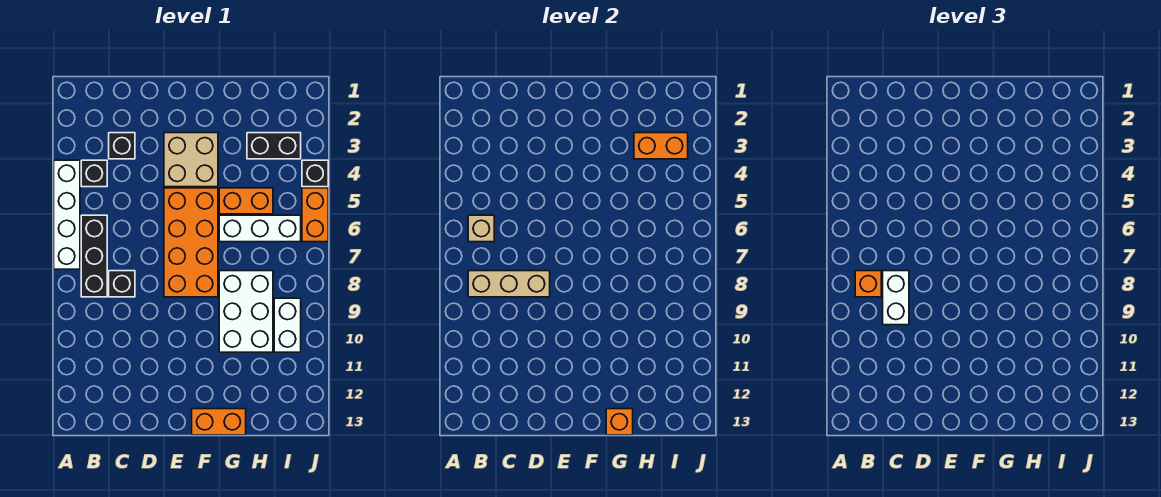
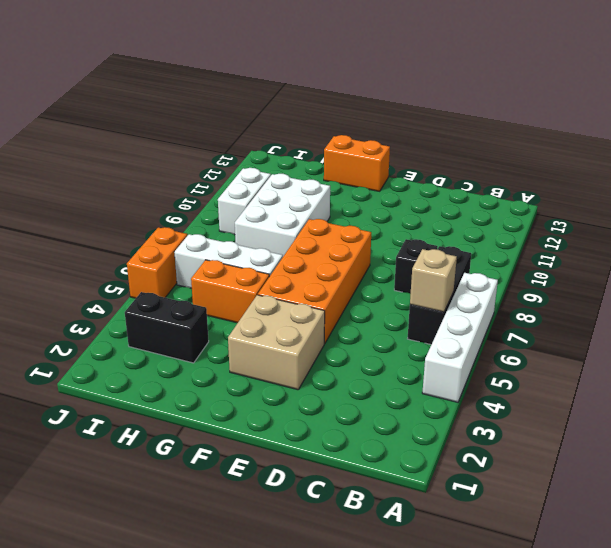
none -> black 1x1 brick [81,160,107,187]
none -> black 1x1 brick [109,133,135,159]
none -> black 1x1 brick [302,160,328,187]

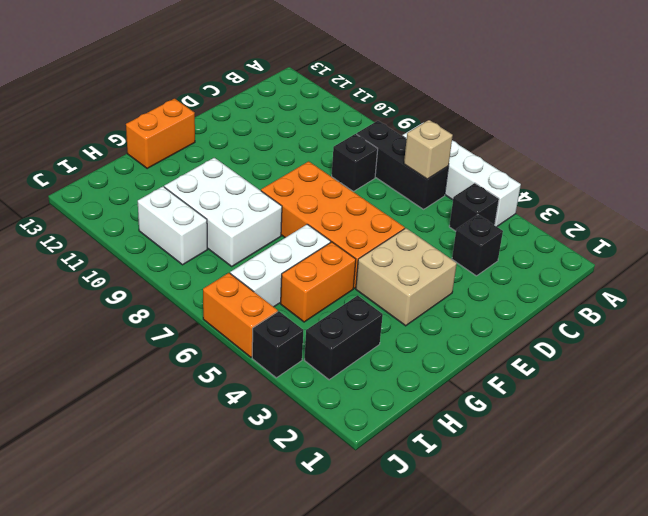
none -> tan 1x3 brick [468,271,550,297]
none -> orange 1x1 brick [606,409,633,435]
none -> orange 1x2 brick [634,133,688,159]

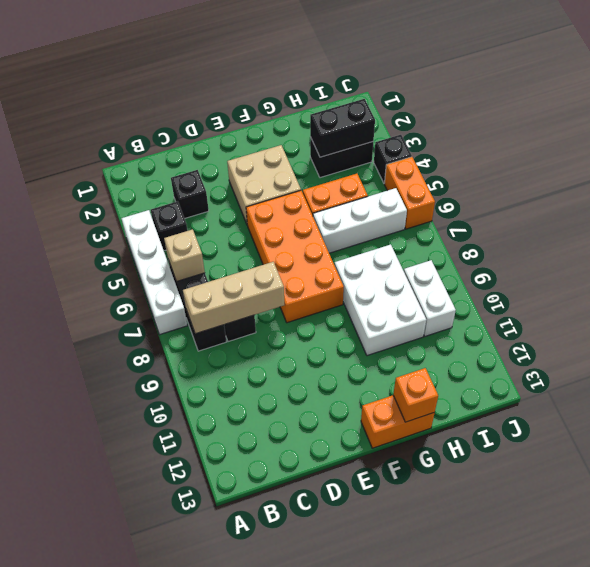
black 1x2 brick [310,99,375,157] -> orange 1x2 brick [634,133,688,159]
none -> orange 1x1 brick [855,271,881,297]
none -> white 1x2 brick [883,271,909,325]

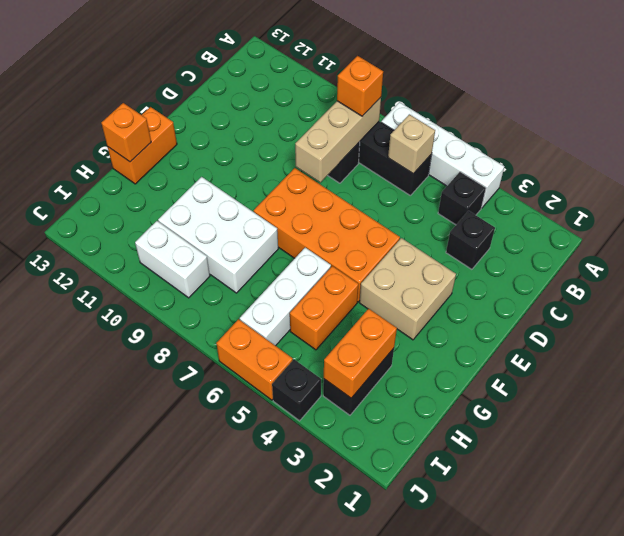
none -> white 1x2 brick [883,271,909,325]

